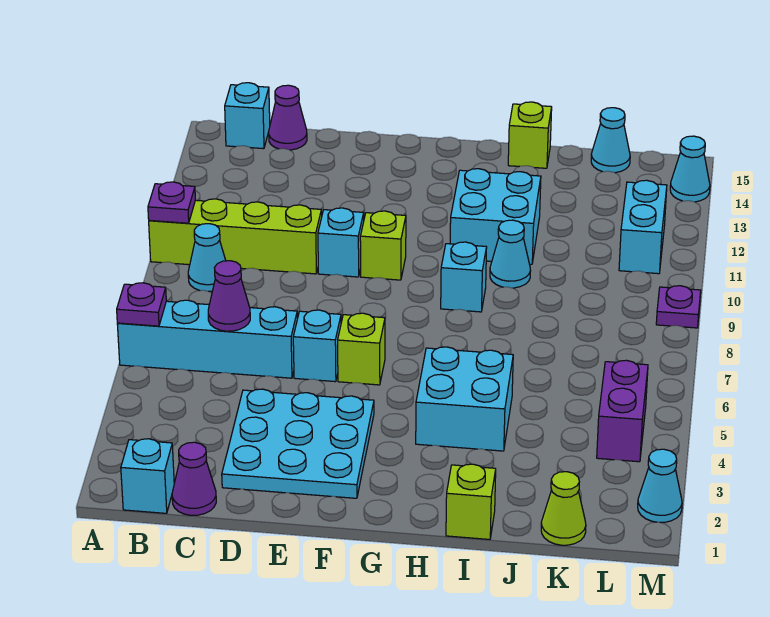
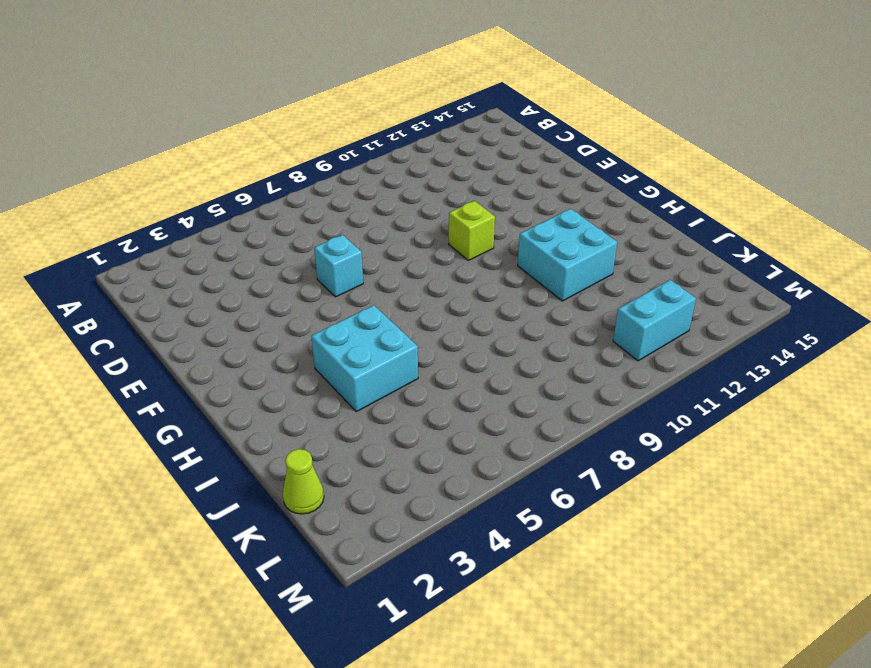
none -> cyan 1x4 brick [117,300,297,378]
none -> lime 1x4 brick [149,199,322,274]
none -> cyan 1x1 brick [121,439,174,513]

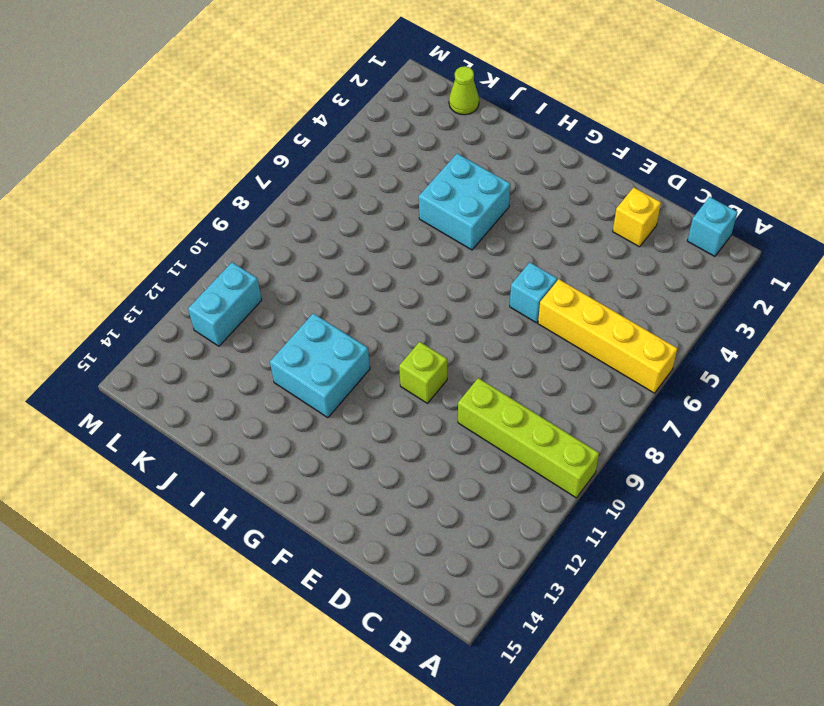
yellow 1x4 brick [538,279,678,393] -> cyan 1x4 brick [117,300,297,378]
yellow 1x1 brick [613,187,661,247] -> cyan 3x3 plate [222,389,374,498]
none -> cyan 1x1 cone [188,224,226,291]
none -> cyan 1x1 brick [225,83,270,149]
none -> purple 1x1 cone [172,442,216,515]

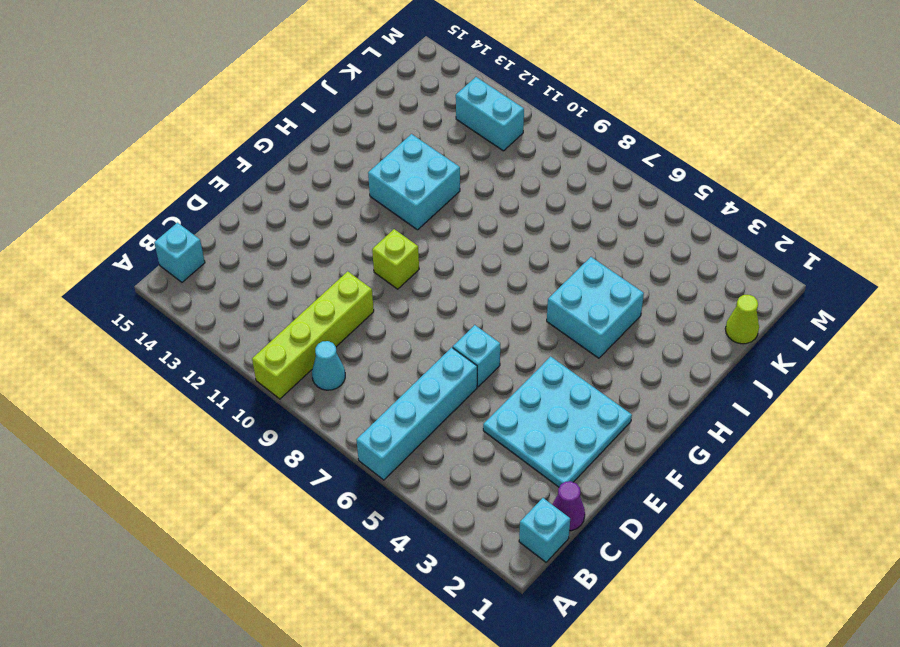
none -> purple 1x1 cone [269,85,307,150]
none -> cyan 1x1 brick [318,208,364,277]
none -> lime 1x1 brick [338,313,385,385]

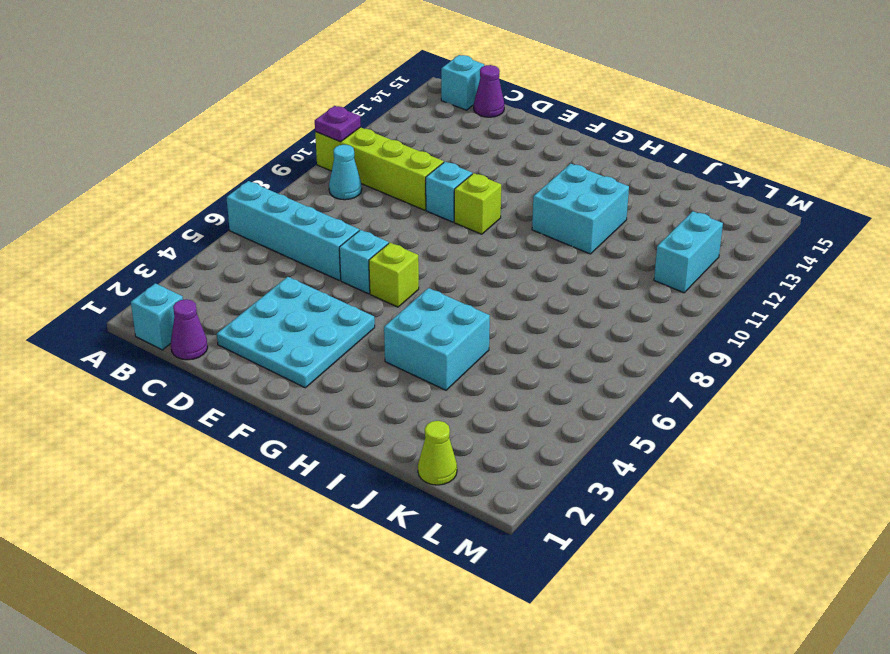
none -> cyan 1x1 brick [441,242,487,312]
none -> lime 1x1 brick [446,464,496,539]
none -> cyan 1x1 cone [490,220,531,288]

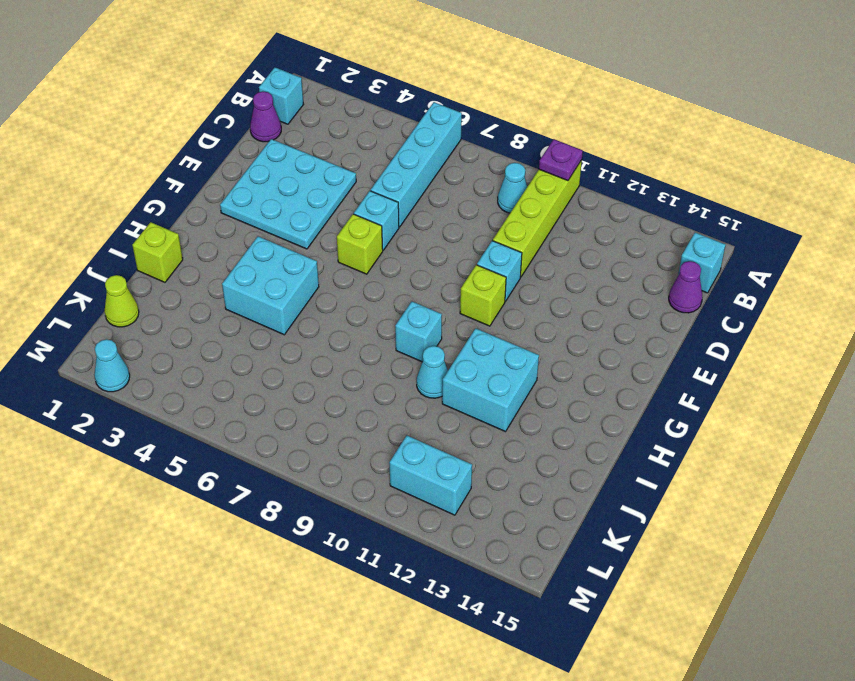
none -> lime 1x1 brick [508,102,552,168]
none -> cyan 1x1 cone [591,108,630,173]
none -> purple 1x2 brick [597,360,648,462]

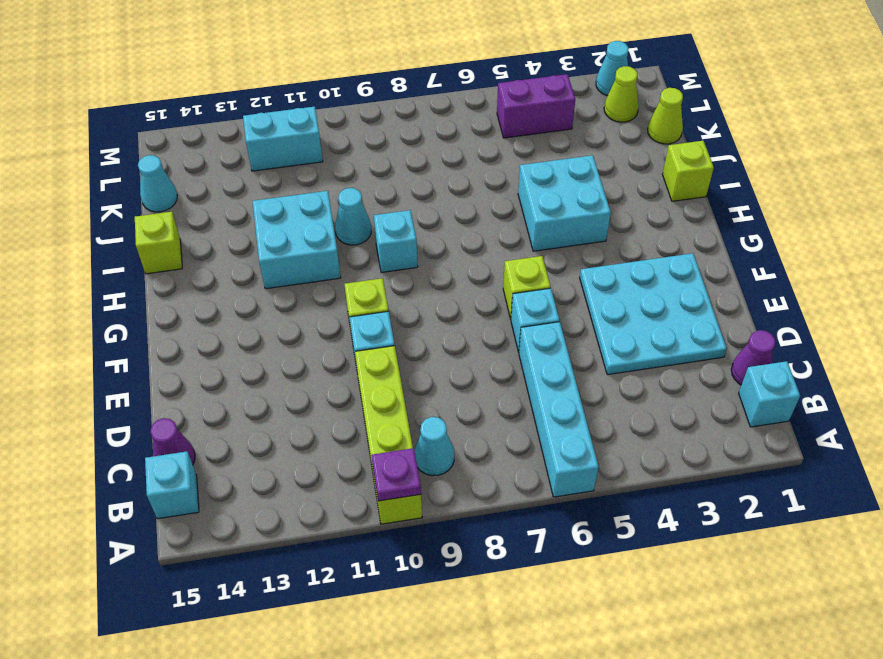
lime 1x1 cone [604,66,639,122] -> none
none -> purple 1x1 plate [656,286,701,328]
none -> cyan 1x1 cone [670,136,710,202]
none -> purple 1x1 plate [117,283,166,326]

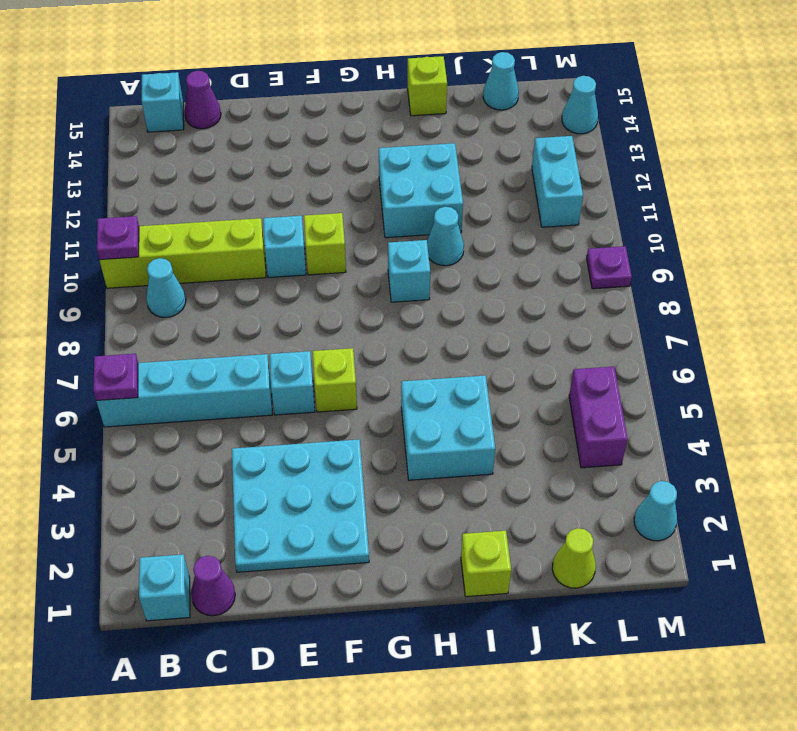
none -> purple 1x1 cone [208,261,250,331]

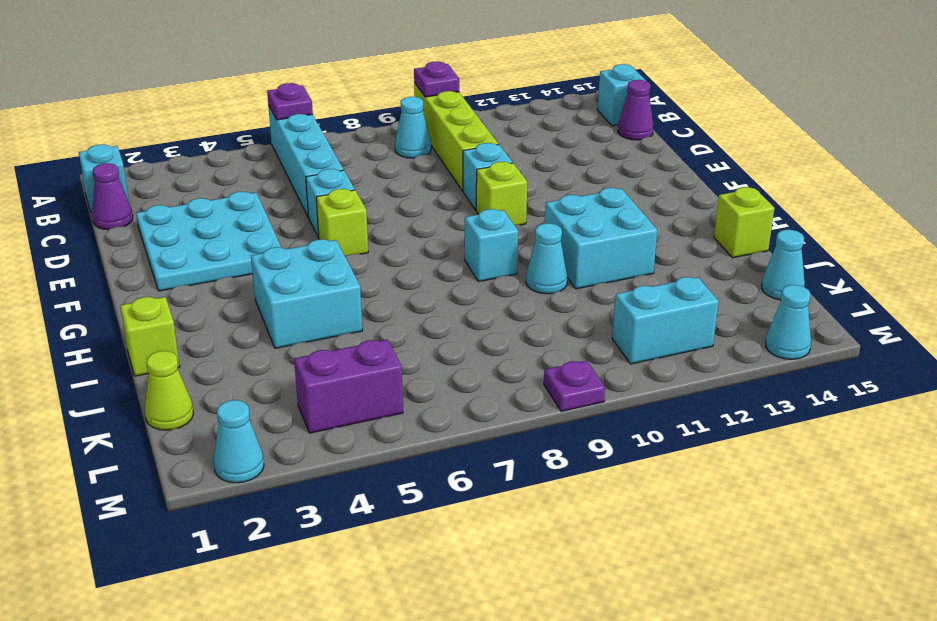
none -> purple 1x1 cone [208,261,250,331]

